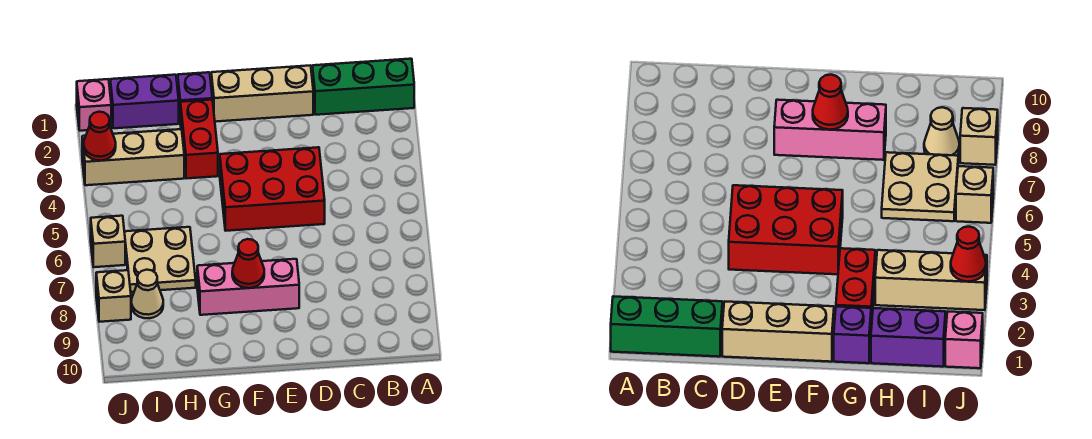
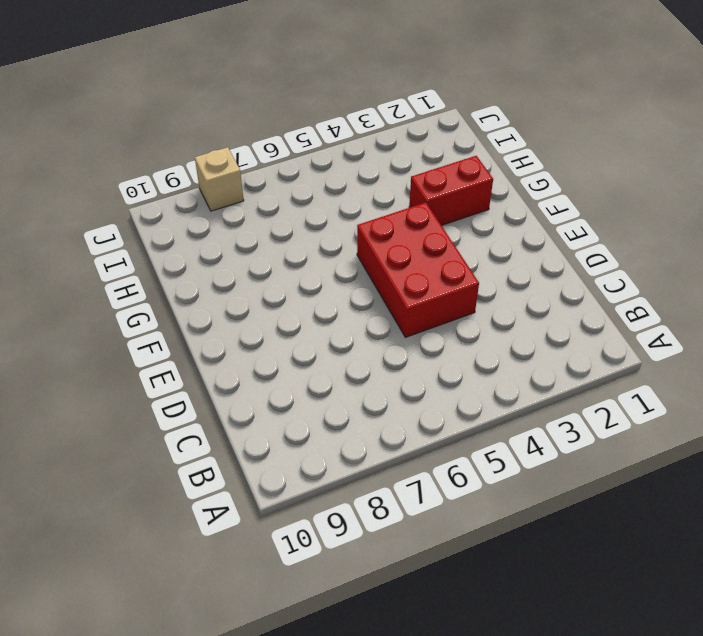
none -> green 1x3 brick [312,59,414,115]
none -> tan 1x3 brick [211,66,313,122]
none -> pink 1x3 brick [197,259,299,315]

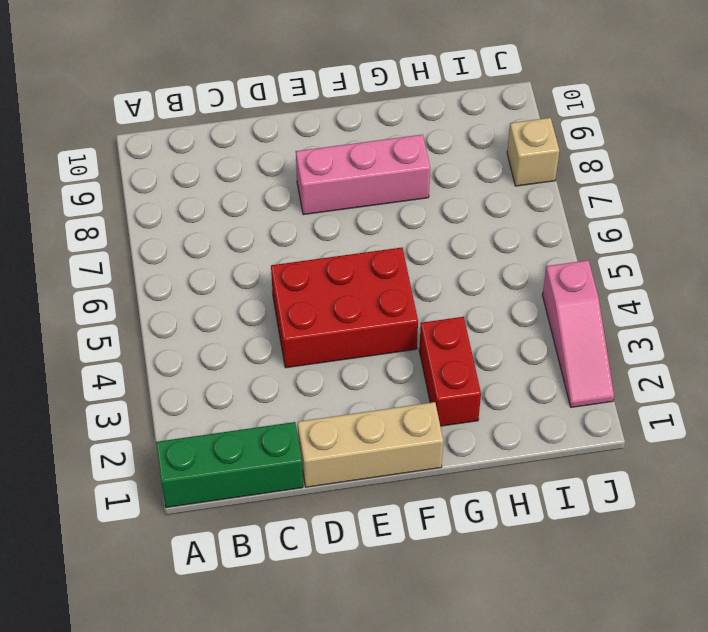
pink 1x3 slope [543,260,614,407] -> tan 1x3 brick [82,129,184,185]
none -> purple 1x1 brick [178,72,212,116]
none -> purple 1x2 brick [110,75,179,128]
none -> tan 2x2 plate [124,227,196,292]

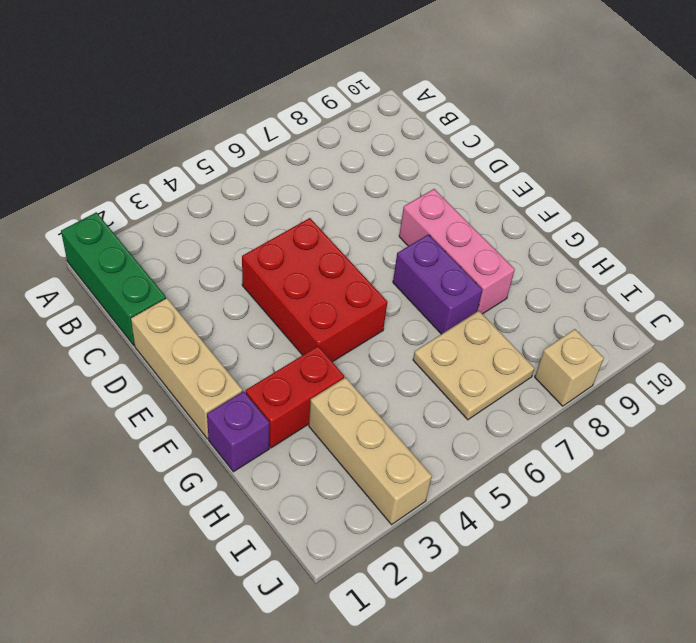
purple 1x2 brick [393,234,482,334] -> purple 1x2 brick moved to [110,75,179,128]
none -> tan 1x1 cone [131,270,163,318]
none -> pink 1x1 brick [77,79,111,131]
none -> tan 1x1 brick [91,216,125,267]

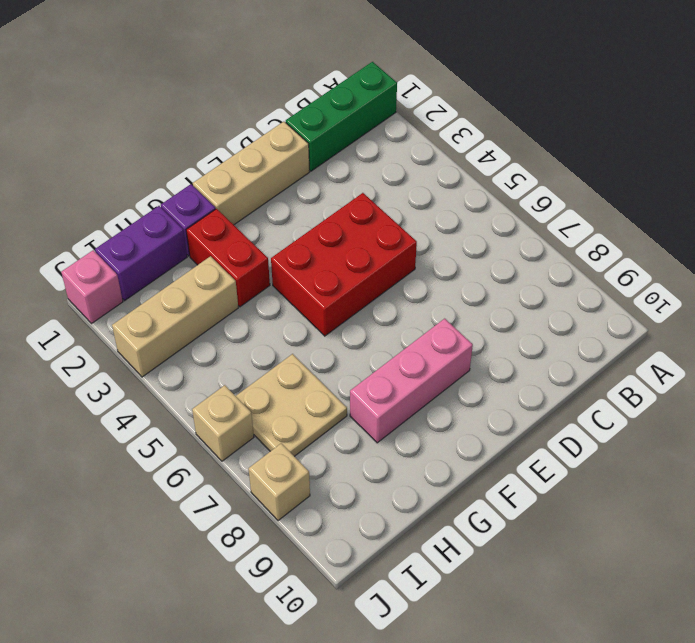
none -> tan 1x1 cone [131,270,163,318]
none -> red 1x1 cone [232,239,264,288]
none -> red 1x1 cone [84,112,116,161]

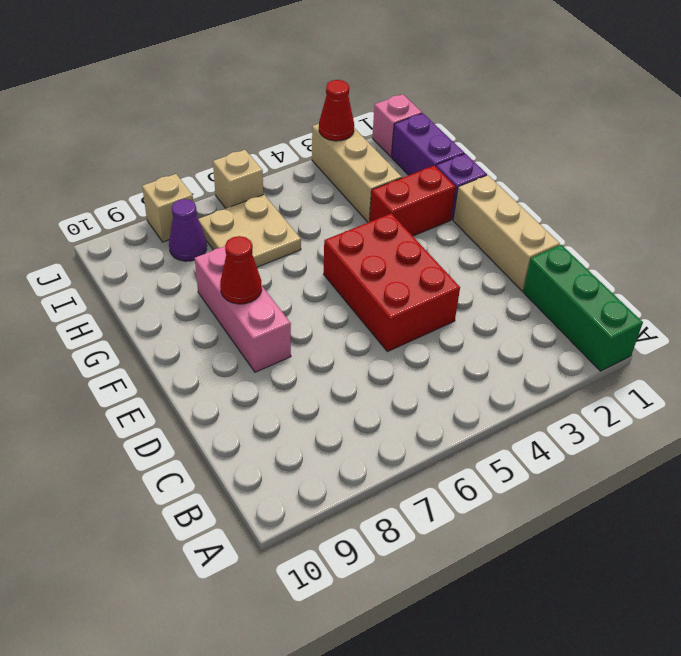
purple 1x1 cone [169,199,207,261] -> tan 1x1 cone [131,270,163,318]

